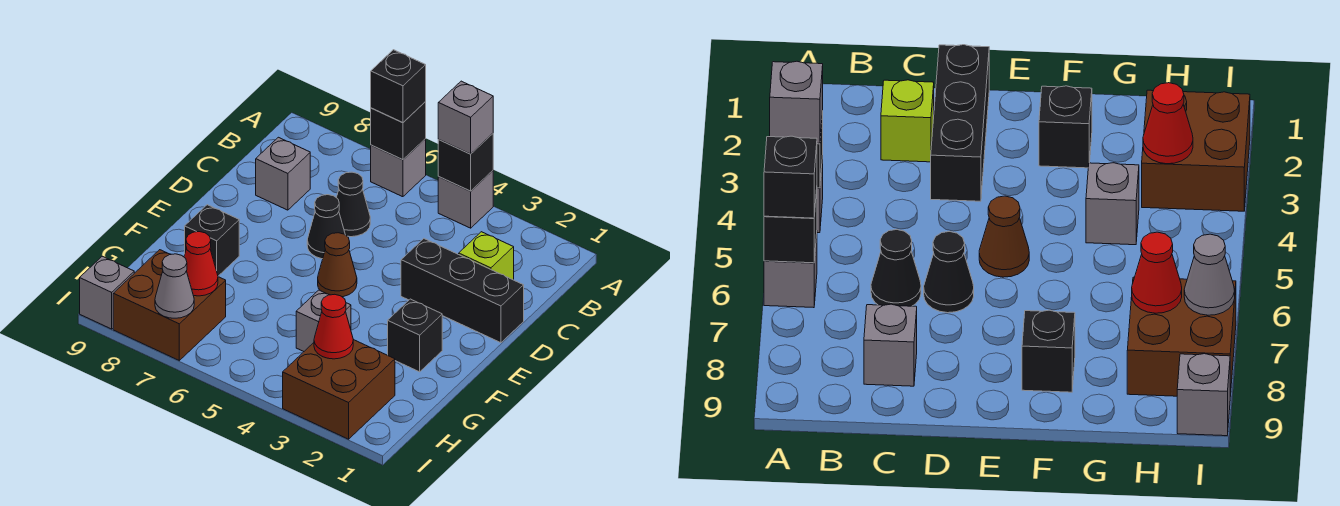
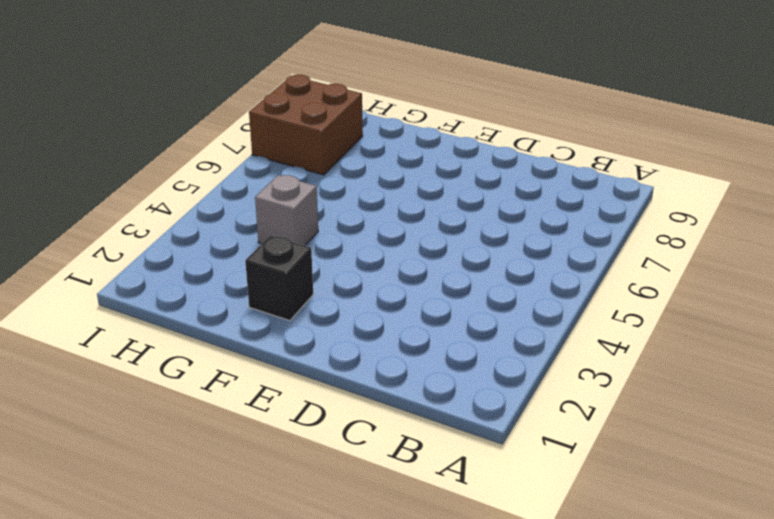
none -> grey 1x1 brick [438,171,493,228]
none -> grey 1x1 brick [371,139,426,197]
none -> lime 1x1 brick [459,232,514,280]

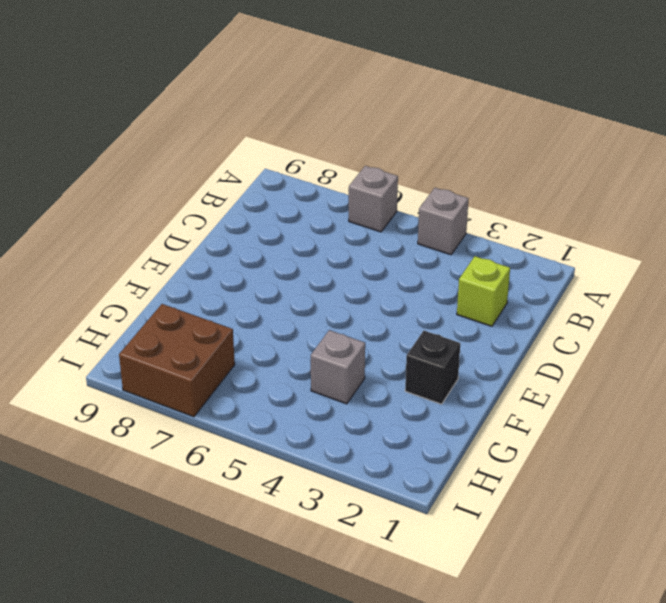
none -> black 1x1 cone [337,172,370,237]
none -> grey 1x1 brick [256,137,310,210]
none -> black 1x3 brick [401,239,524,343]

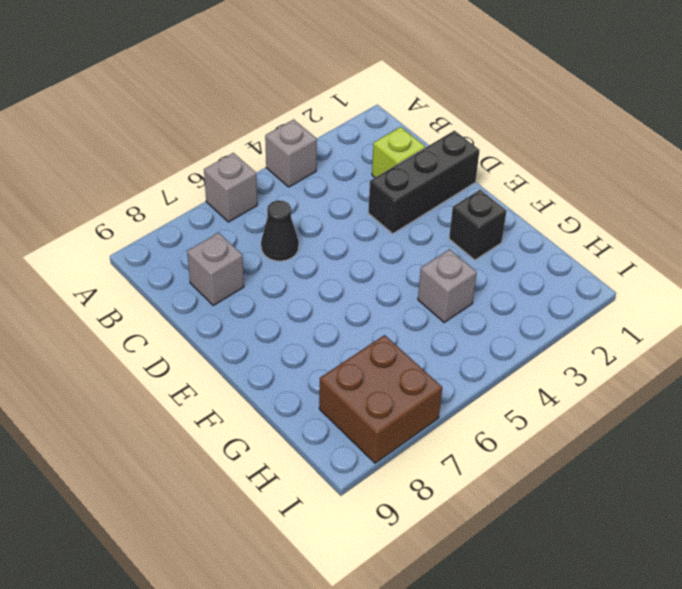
none -> black 1x1 cone [307,195,345,259]
none -> brown 1x1 cone [318,233,357,297]
none -> black 1x1 brick [185,205,239,276]

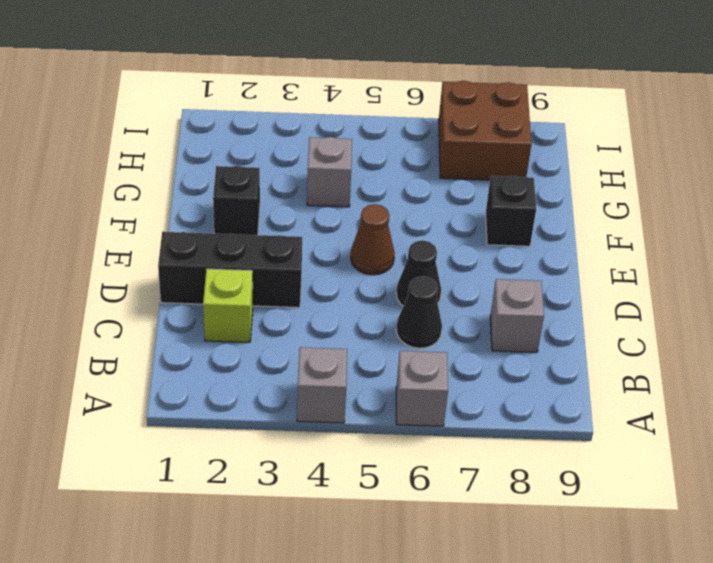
none -> brown 2x2 brick [283,340,395,439]
none -> grey 1x1 brick [80,256,134,329]
none -> black 1x1 brick [438,134,493,191]

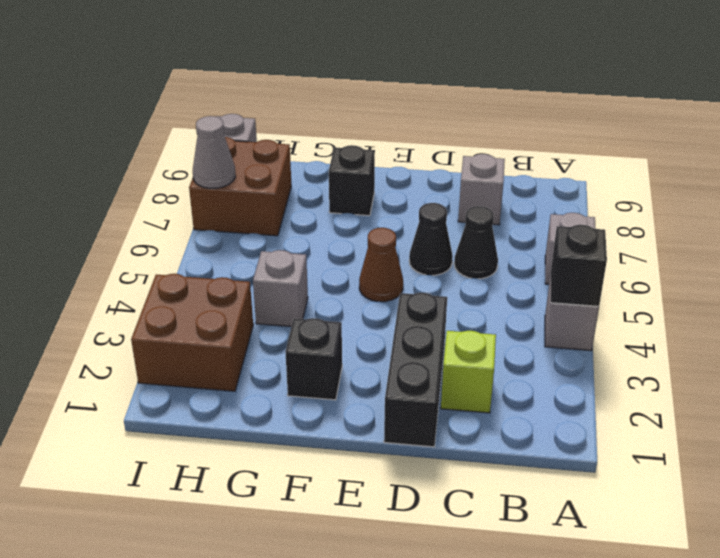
none -> black 1x1 brick [371,102,426,160]
none -> red 1x1 cone [314,294,353,359]
none -> red 1x1 cone [184,232,218,296]

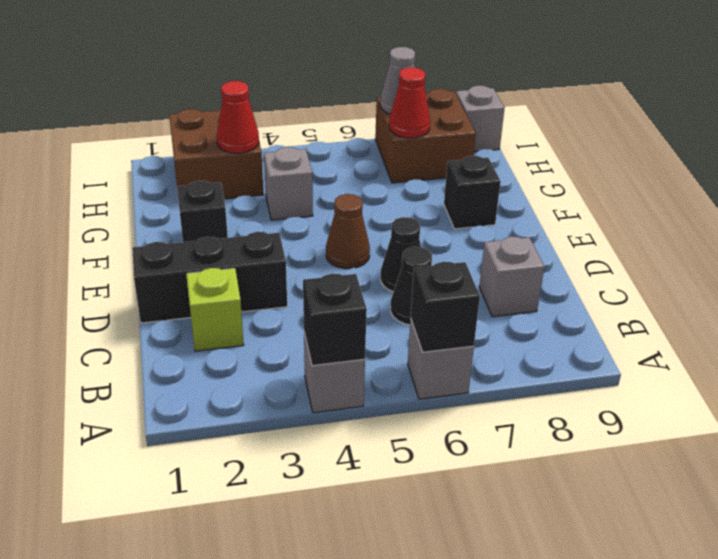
none -> grey 1x1 brick [438,81,493,154]
none -> black 1x1 brick [371,50,426,123]

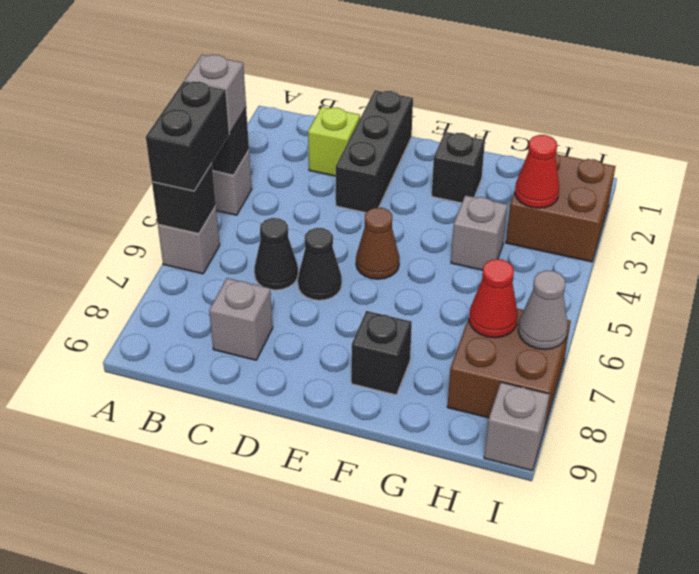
black 1x2 brick [146,81,229,191] -> black 1x1 brick [371,50,426,123]

